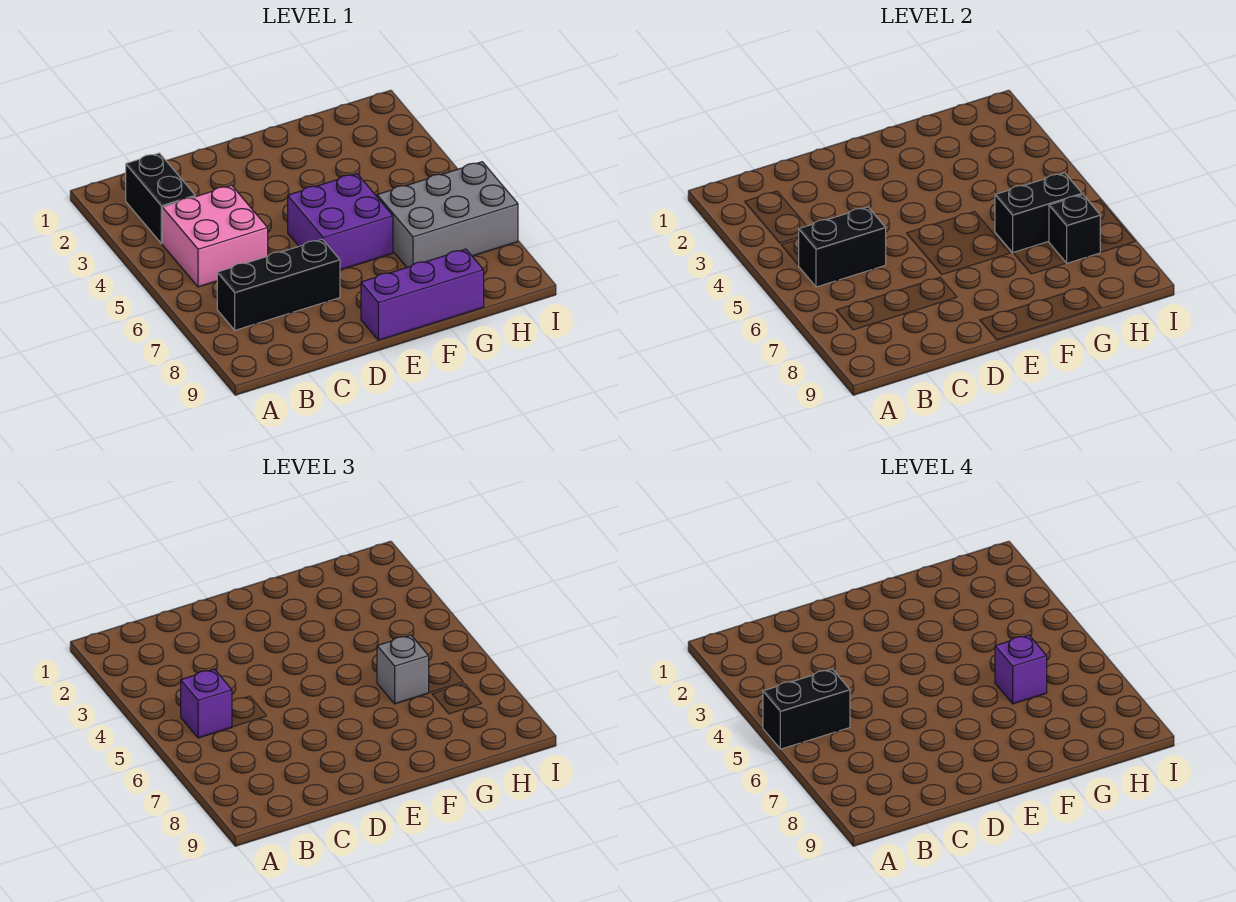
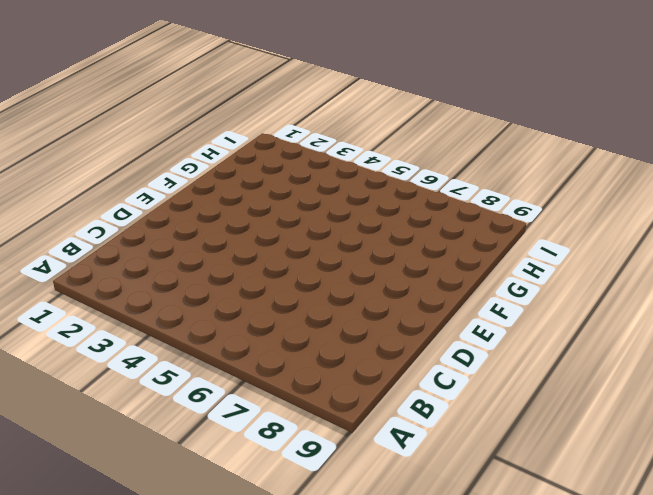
none -> black 1x2 brick [126,153,195,244]
none -> pink 2x2 brick [162,185,268,287]
none -> black 1x3 brick [217,239,340,330]

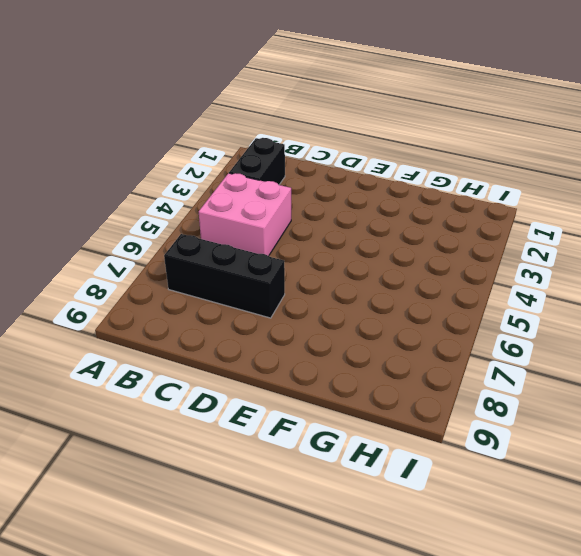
none -> purple 2x2 brick [288,174,393,270]
none -> purple 1x3 brick [361,249,484,340]
none -> grey 2x3 brick [377,162,518,267]

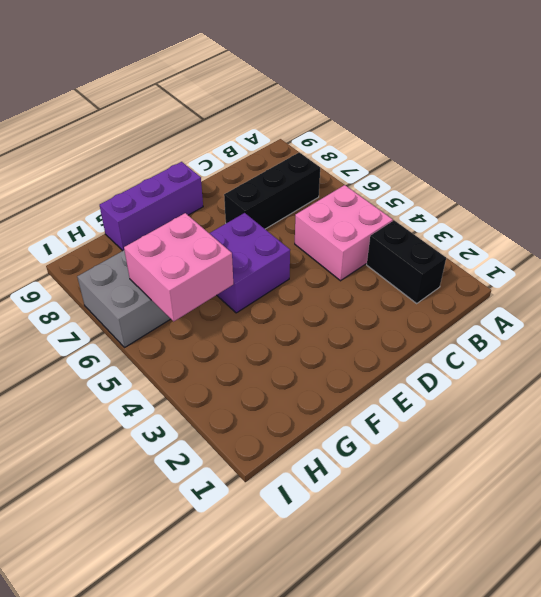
pink 2x2 brick [124,213,233,321] -> black 1x2 brick [995,173,1082,253]
none -> black 1x2 brick [799,207,886,287]
none -> black 1x1 brick [1049,195,1100,263]
none -> purple 1x1 brick [181,669,232,738]

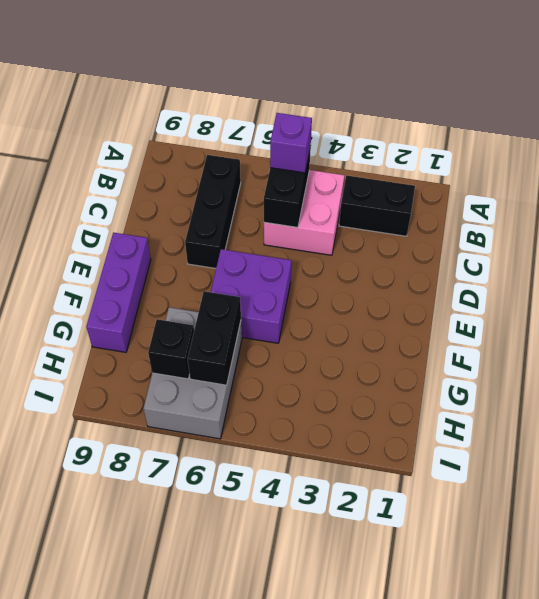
none -> grey 1x1 brick [377,635,429,704]
none -> black 1x2 brick [763,669,850,749]
none -> purple 1x1 brick [995,635,1047,704]

